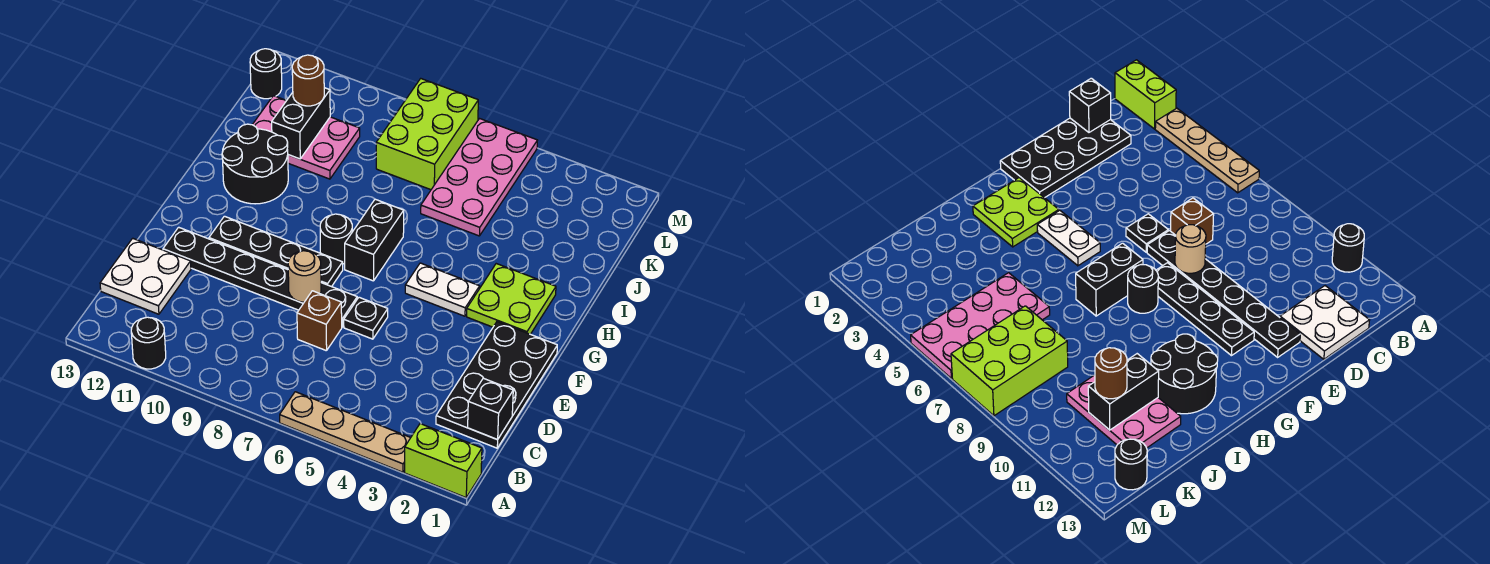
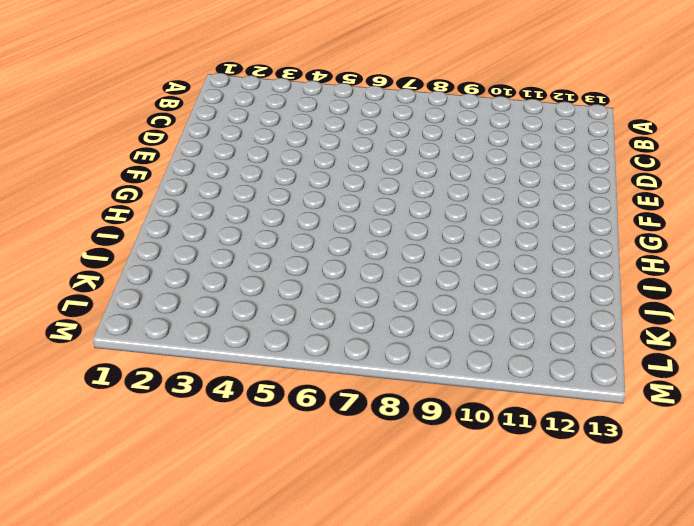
none -> lime 1x2 brick [405,424,482,497]
none -> tan 1x4 plate [280,392,411,472]
none -> black 1x1 round brick [131,317,166,369]

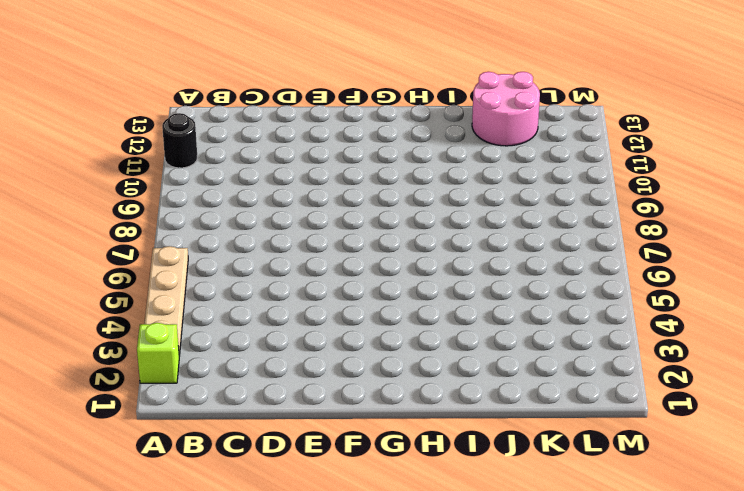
lime 1x1 brick [137,323,179,383] -> lime 1x2 brick [405,424,482,497]
pink 2x2 round brick [472,72,540,146] -> pink 2x3 plate [252,96,360,179]
none -> black 2x4 plate [436,322,557,448]
none -> white 2x2 plate [100,238,191,314]
none -> brown 1x1 brick [297,291,342,351]

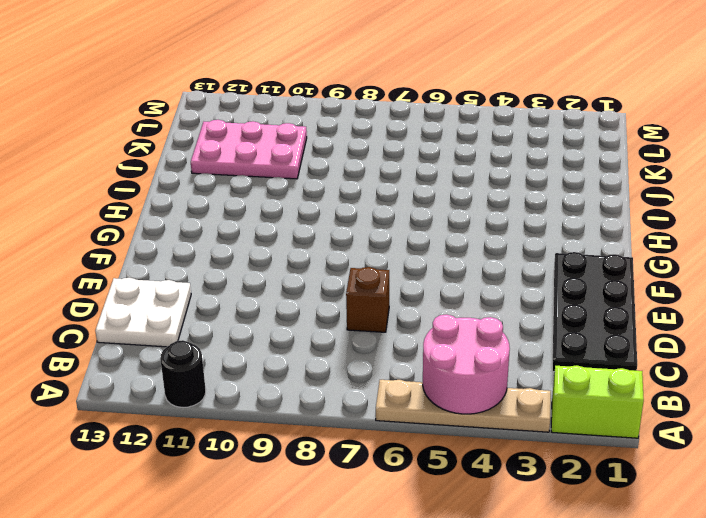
pink 2x2 round brick [423,314,510,414] -> none
none -> black 1x1 plate [344,297,388,339]
none -> black 1x6 plate [163,227,357,327]
none -> black 1x4 plate [209,216,343,287]

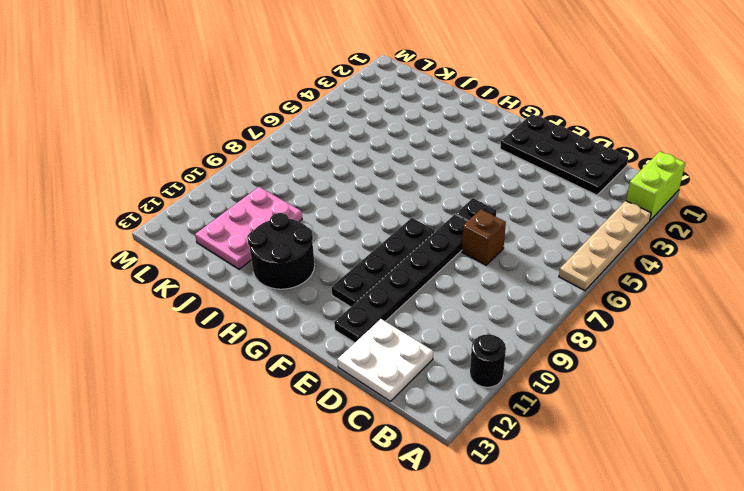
none -> lime 2x2 plate [467,264,556,334]
none -> white 1x2 plate [405,263,480,316]
none -> black 1x2 brick [345,199,404,281]

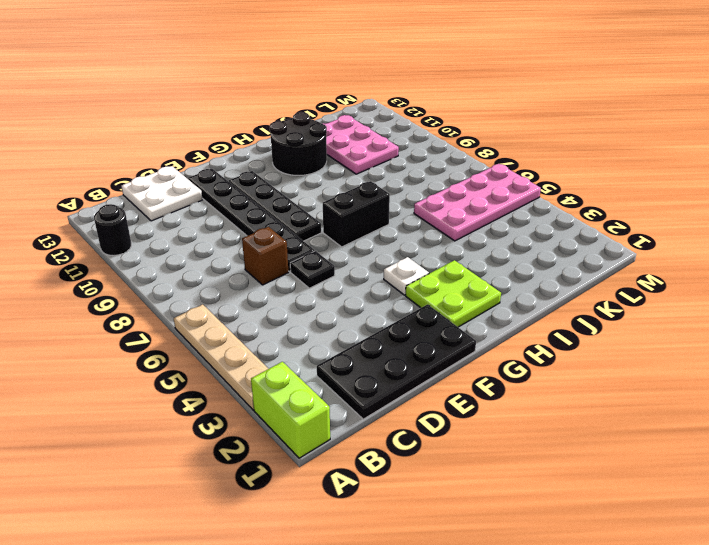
white 1x1 plate [384,257,429,295] -> white 1x2 plate [405,263,480,316]
none -> black 1x1 round brick [320,214,352,264]
none -> lime 2x3 brick [376,79,478,190]
none -> black 1x1 round brick [250,49,282,99]

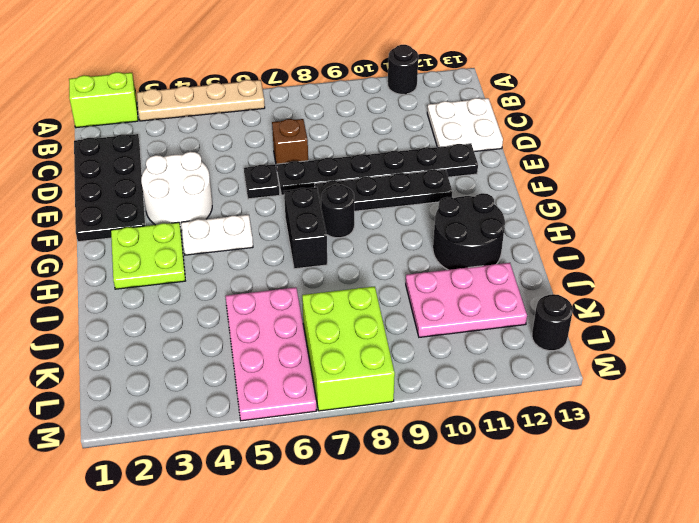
white 2x2 round brick [141,152,212,230] -> none
none -> black 1x1 brick [468,378,513,440]
none -> tan 1x1 round brick [288,251,321,302]
none -> black 1x2 brick [272,88,330,159]

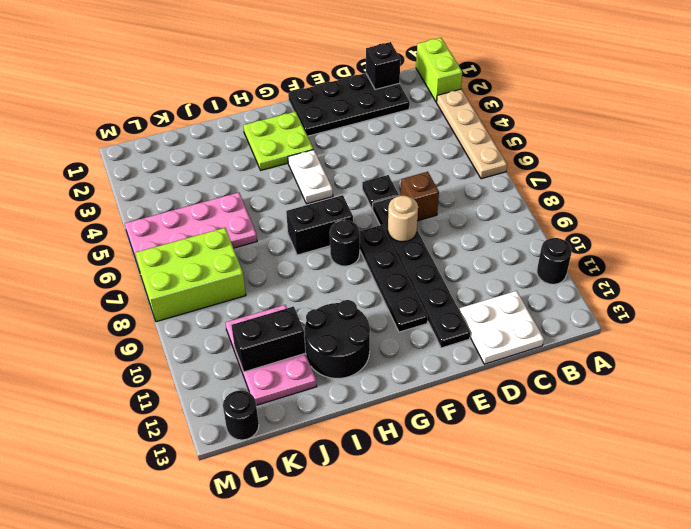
none -> brown 1x1 round brick [292,55,324,106]

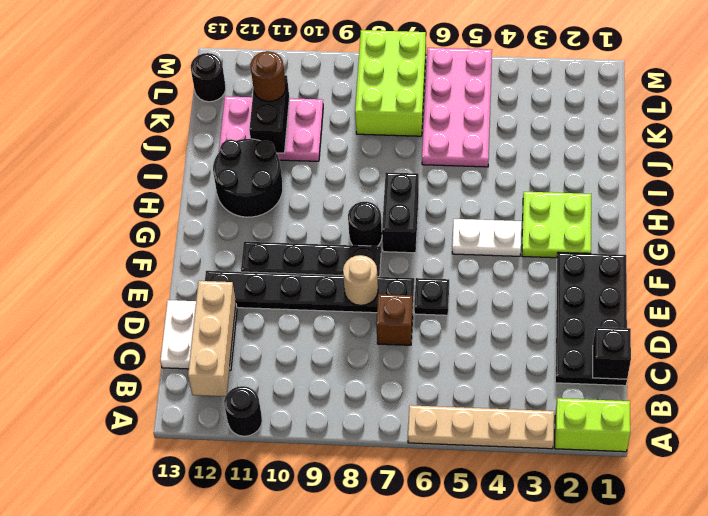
tan 1x3 brick [188,281,236,396] -> none

